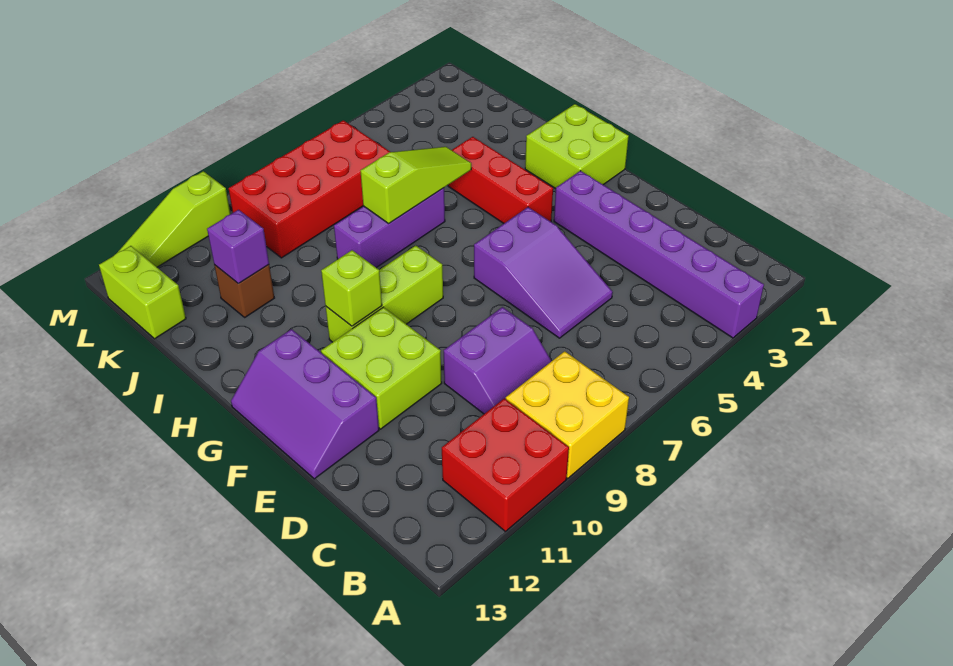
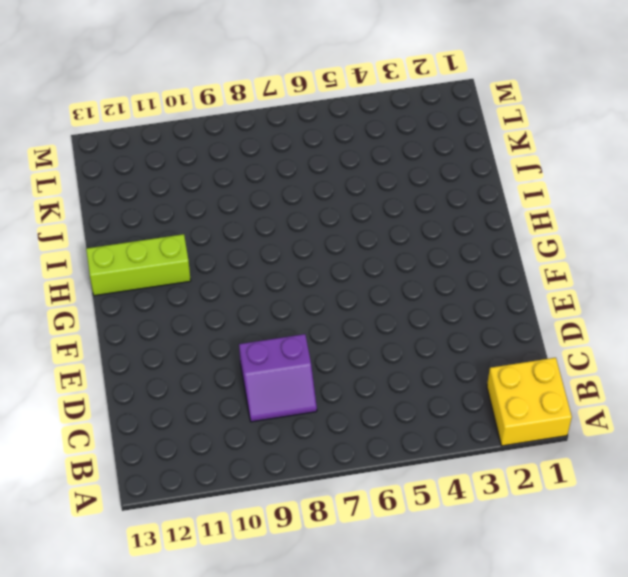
yellow 2x2 brick [487,358,572,446] -> yellow 2x2 brick moved to [506,351,629,478]
lime 1x3 brick [86,234,191,296] -> lime 1x3 brick moved to [326,246,443,342]
none -> purple 1x6 brick [554,171,764,338]
none -> red 2x2 brick [442,398,569,531]
none -> purple 2x3 slope [474,207,613,338]

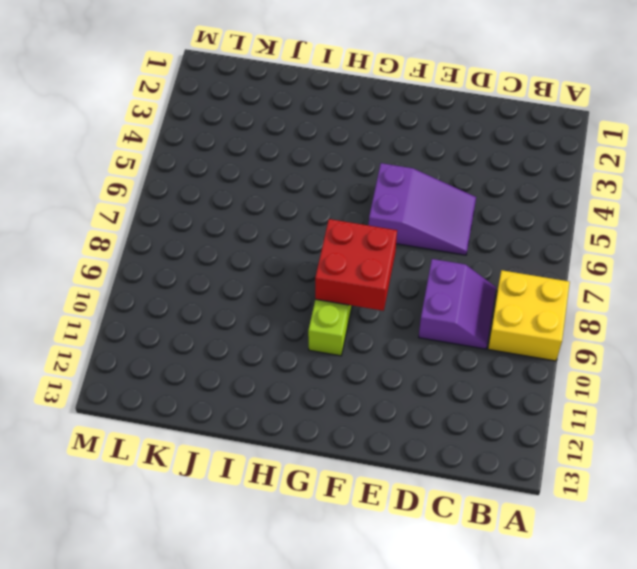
red 2x2 brick [315,219,397,311] -> red 2x2 brick moved to [442,398,569,531]
none -> purple 1x6 brick [554,171,764,338]
none -> lime 2x2 brick [321,307,442,429]
none -> purple 2x3 slope [231,329,379,479]

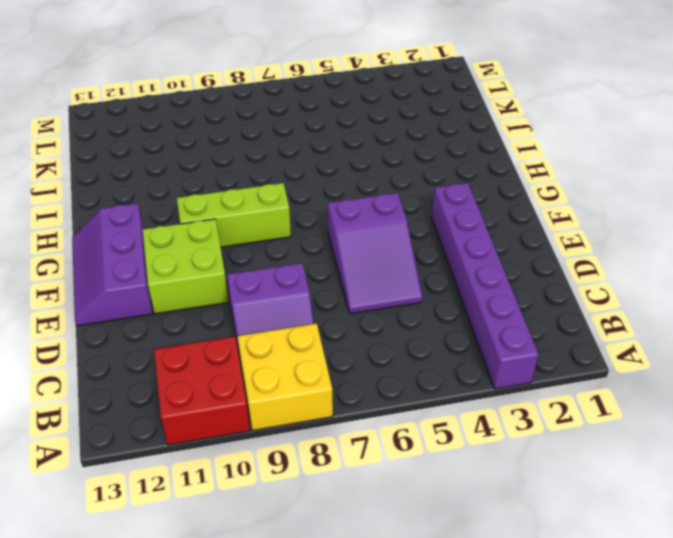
none -> lime 2x2 brick [525,104,629,189]
none -> red 1x3 brick [448,137,553,223]
none -> purple 1x3 brick [334,188,445,268]

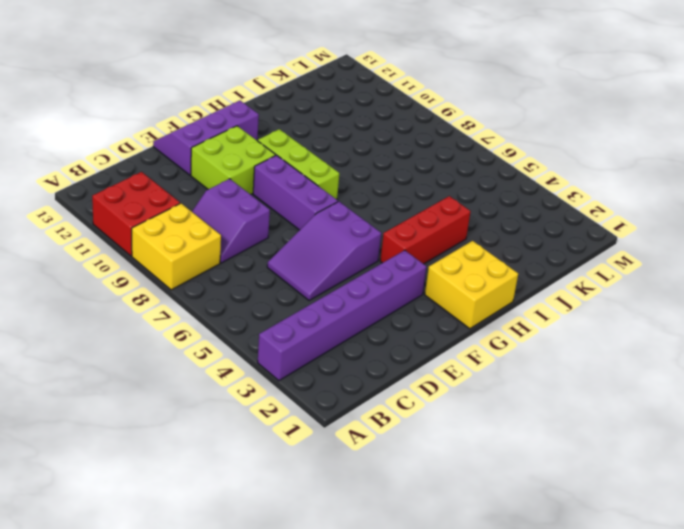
purple 1x3 brick [253,155,338,230] -> purple 1x3 brick moved to [334,188,445,268]
yellow 2x2 brick [425,241,518,329] -> lime 2x2 brick [525,104,629,189]
none -> brown 1x1 brick [214,265,274,317]
none -> red 2x4 brick [229,120,390,258]
none -> lime 1x2 brick [99,246,186,339]

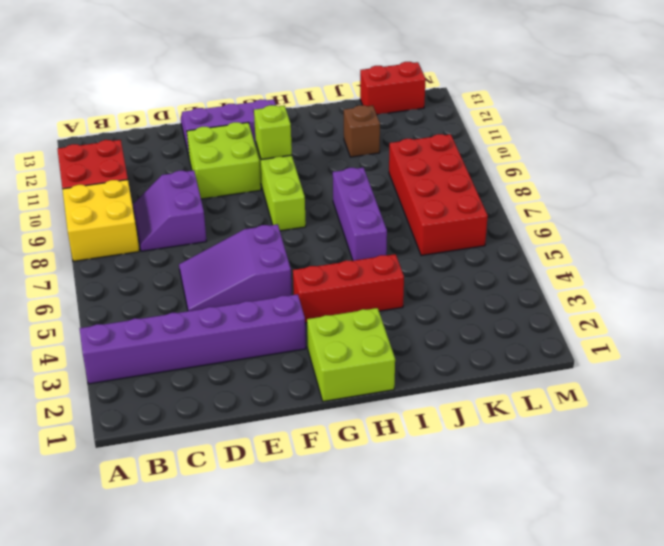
red 1x2 brick [360,62,426,115] -> lime 1x2 brick [99,246,186,339]
none -> lime 1x3 slope [118,171,230,267]
none -> lime 1x3 slope [361,147,471,223]
none -> purple 1x1 brick [207,210,269,284]

